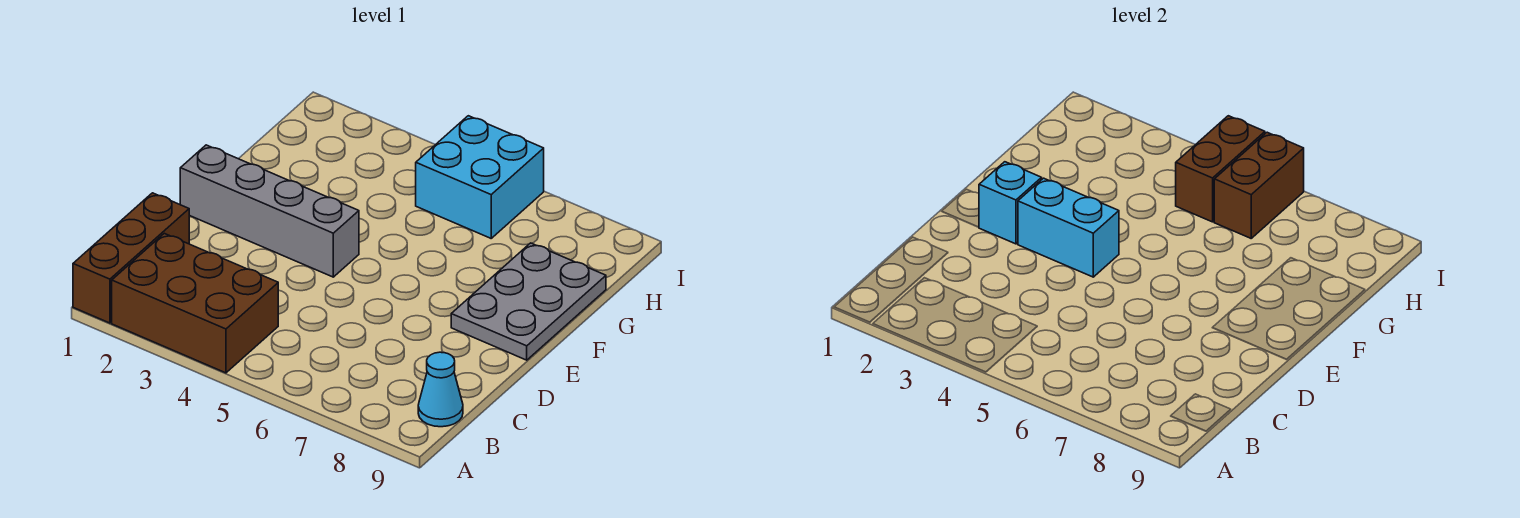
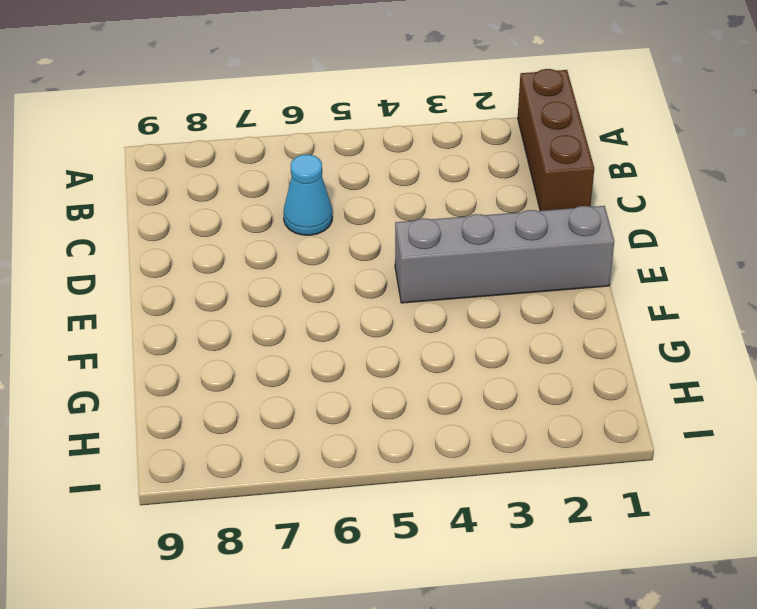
cyan 1x1 cone [283,155,332,235] -> cyan 1x1 cone moved to [418,352,463,427]
none -> brown 2x3 brick [112,233,278,373]
none -> grey 2x3 plate [451,243,606,360]

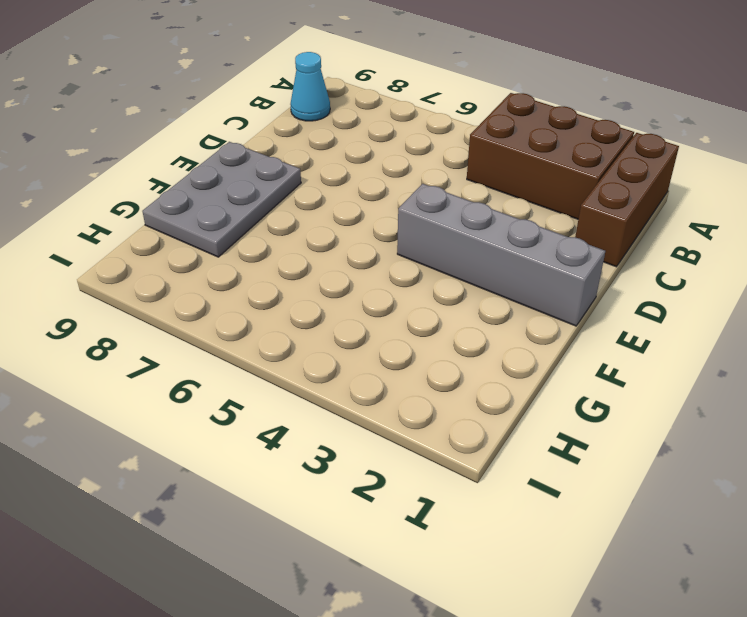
none -> cyan 2x2 brick [416,116,544,238]
none -> cyan 1x1 brick [979,162,1042,244]

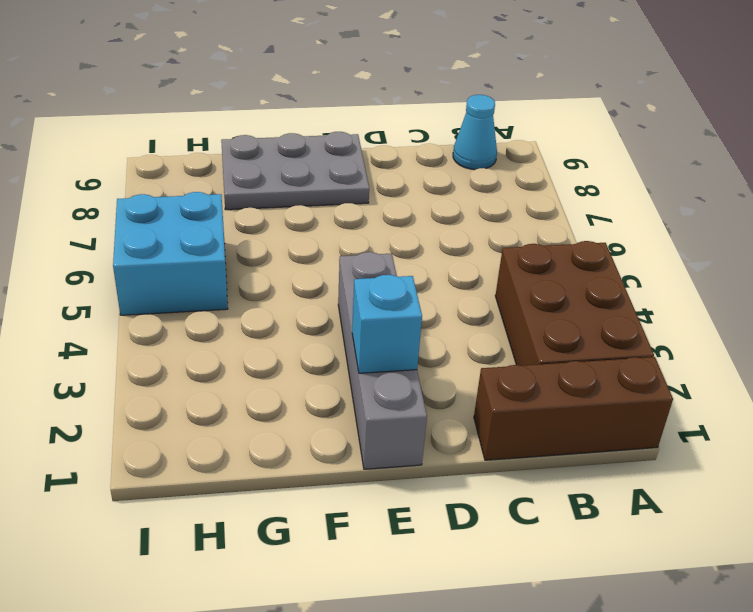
none -> cyan 1x2 brick [1018,178,1119,277]
none -> brown 1x2 brick [1176,116,1265,222]

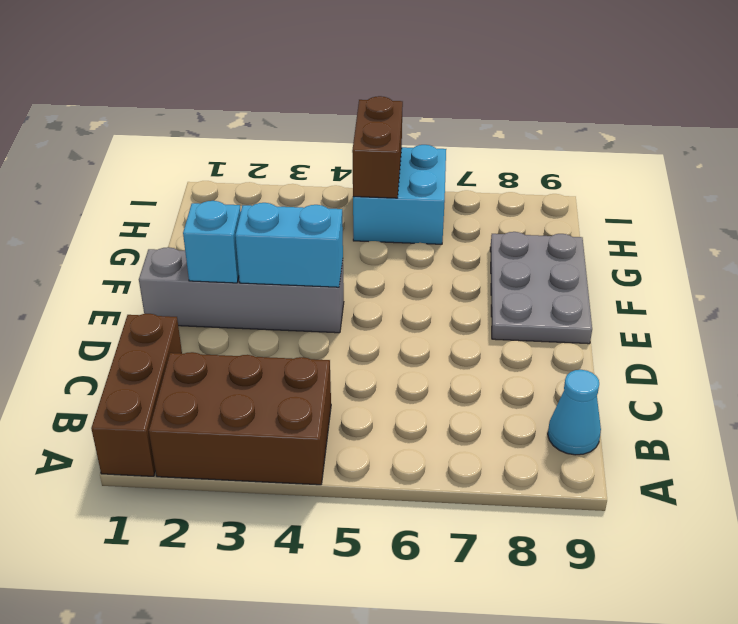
none -> brown 1x2 brick [1214,132,1304,238]

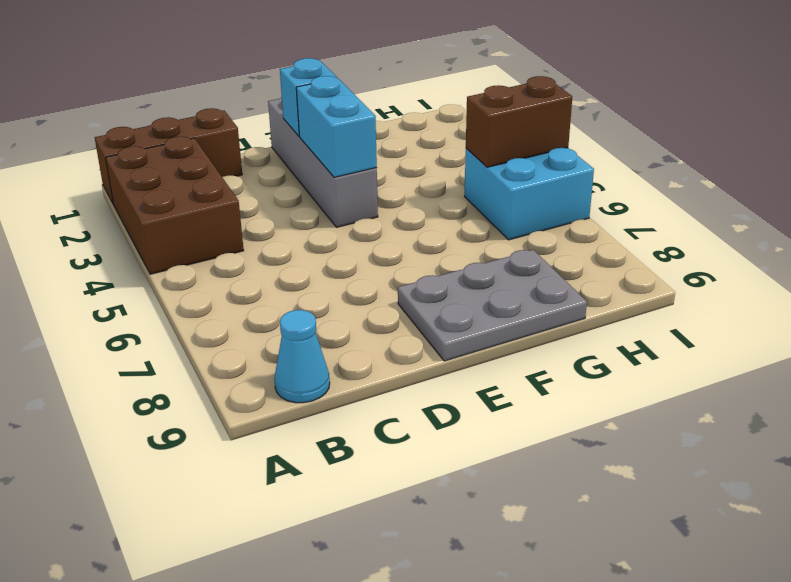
none -> brown 1x2 brick [1214,132,1304,238]

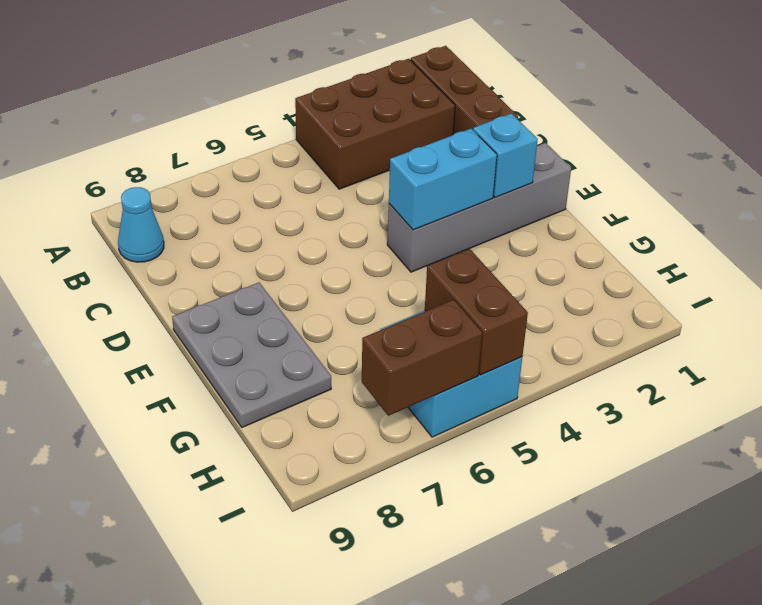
brown 1x2 brick [362,300,482,416] -> brown 1x2 brick turned to [1214,132,1304,238]

